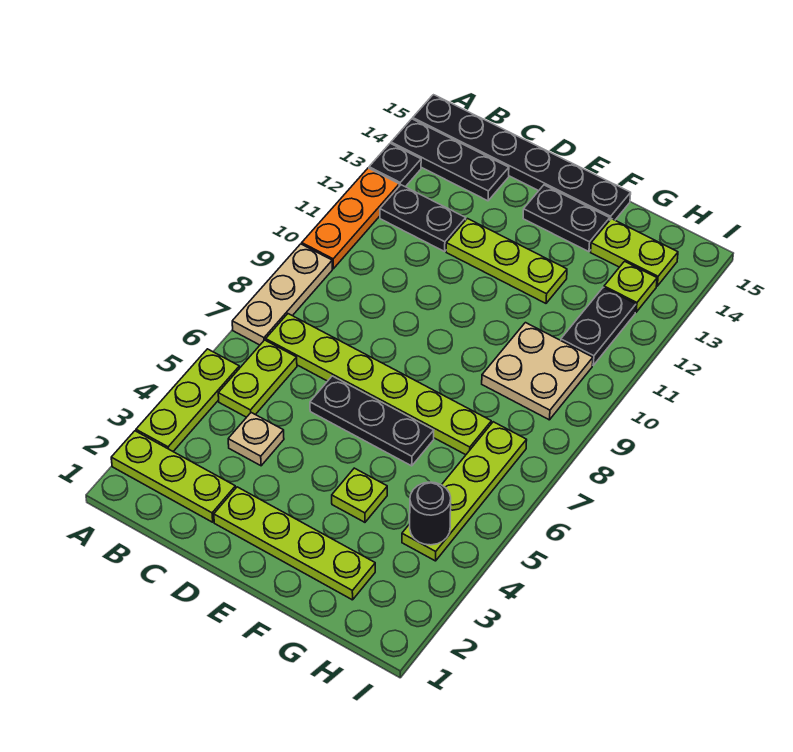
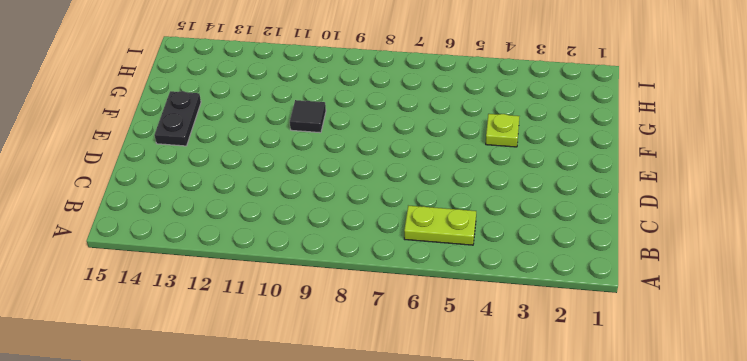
black 1x1 tile [290,100,326,133] -> none
none -> lime 1x3 plate [111,431,236,522]
none -> lime 1x3 plate [136,349,239,451]
none -> tan 1x3 plate [232,244,332,345]

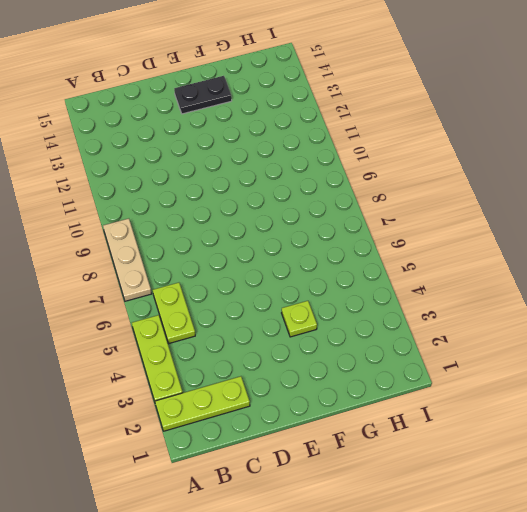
none -> orange 1x3 plate [302,168,399,269]
none -> black 1x1 plate [369,143,421,187]
none -> black 1x3 plate [391,119,509,201]

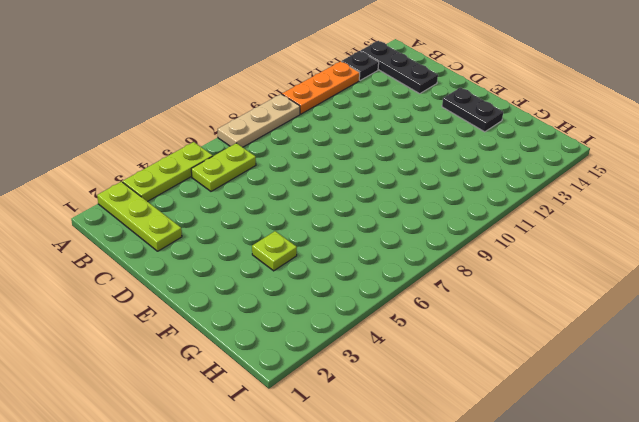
none -> black 1x6 plate [413,95,631,220]
none -> lime 1x6 plate [266,314,491,455]
none -> black 1x2 plate [380,185,466,252]

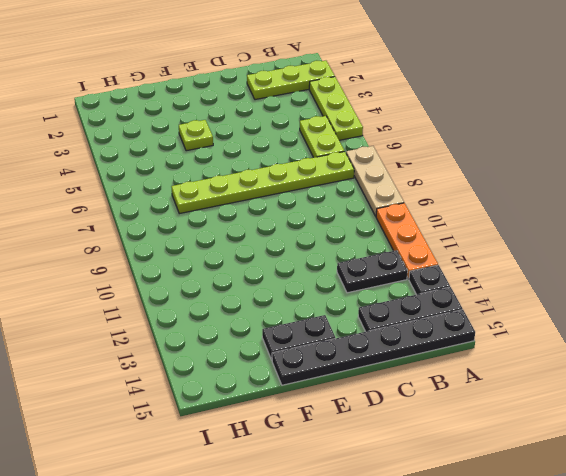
none -> tan 1x1 plate [228,413,284,466]
none -> lime 1x4 plate [214,487,375,600]
none -> black 1x3 plate [310,376,434,466]

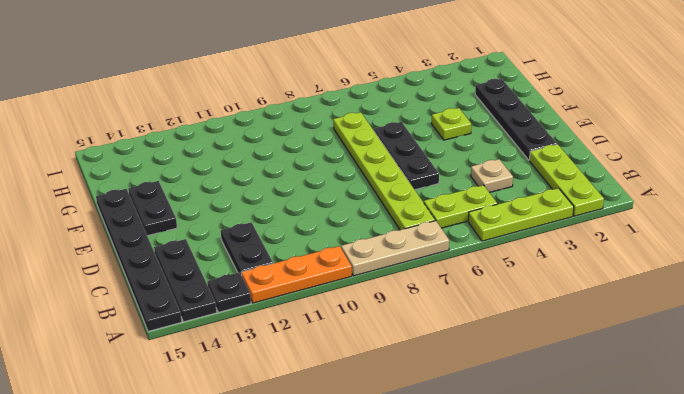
black 1x4 plate [475,79,557,160] -> lime 1x4 plate [214,487,375,600]
none -> lime 1x3 plate [446,219,567,303]
none -> tan 2x2 plate [482,323,593,420]
none -> lime 1x2 plate [591,219,678,286]

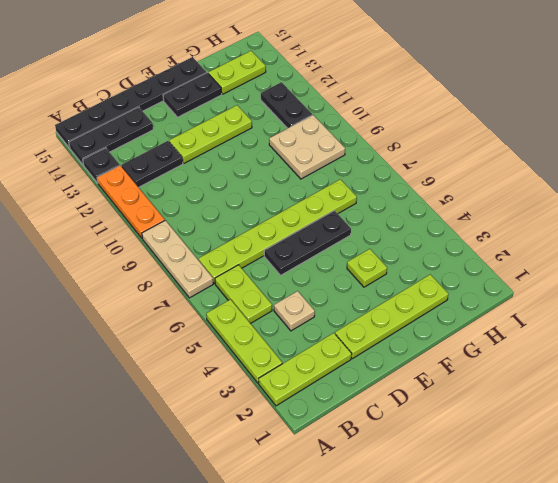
none -> lime 1x4 plate [402,422,527,561]
none -> lime 1x1 plate [604,261,657,312]
none -> black 1x1 round brick [410,482,451,545]

